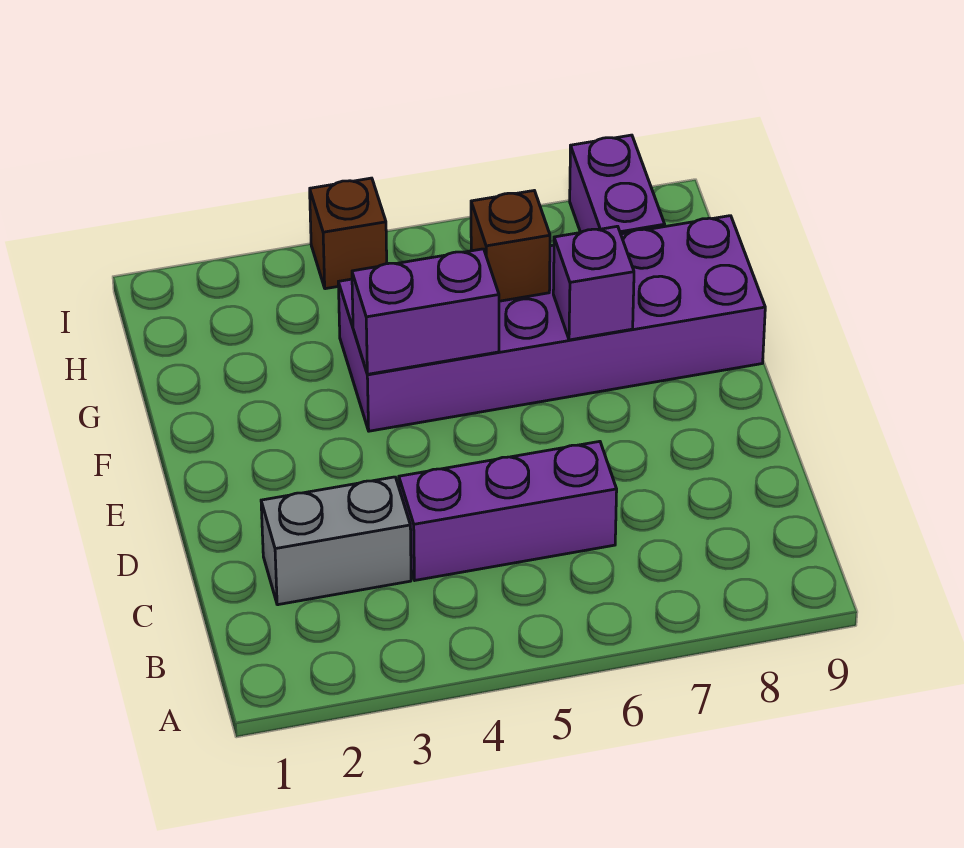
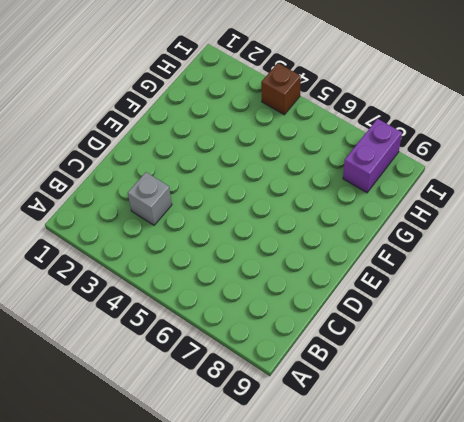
grey 1x1 brick [128,172,172,225] -> grey 1x2 brick [261,477,411,605]
none -> purple 1x3 brick [399,441,617,580]
none -> purple 2x6 brick [338,216,765,431]

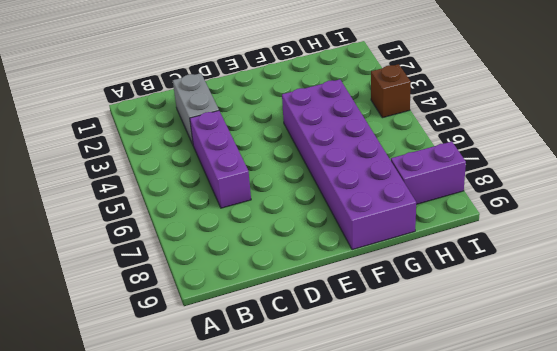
none -> purple 1x2 brick [352,249,499,374]
none -> purple 1x1 brick [553,226,634,340]

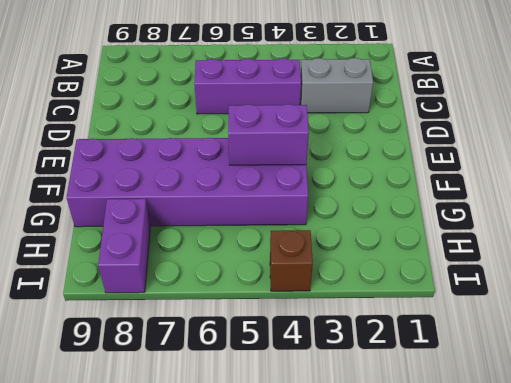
none -> purple 1x1 brick [553,226,634,340]
none -> brown 1x1 brick [471,191,550,301]

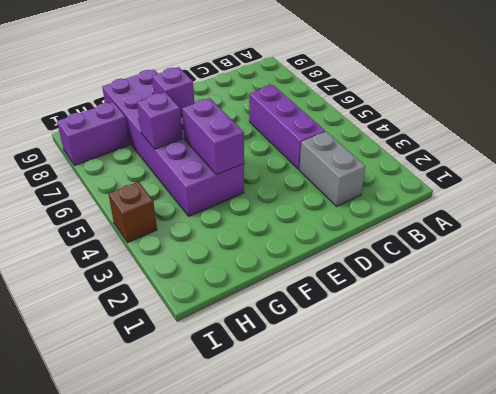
purple 1x1 brick [137,92,182,149] -> brown 1x1 brick [471,191,550,301]

